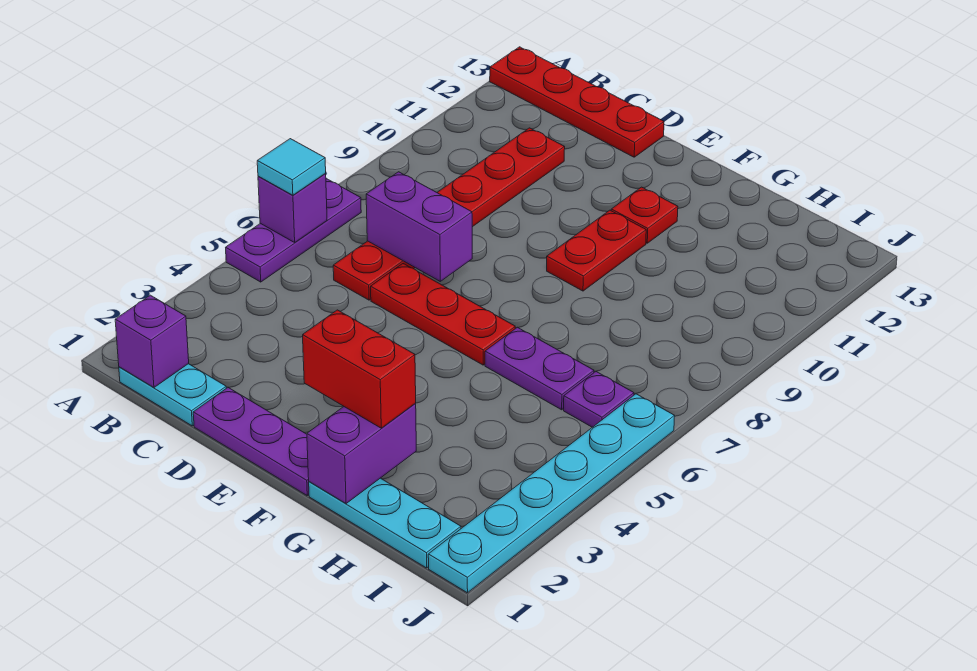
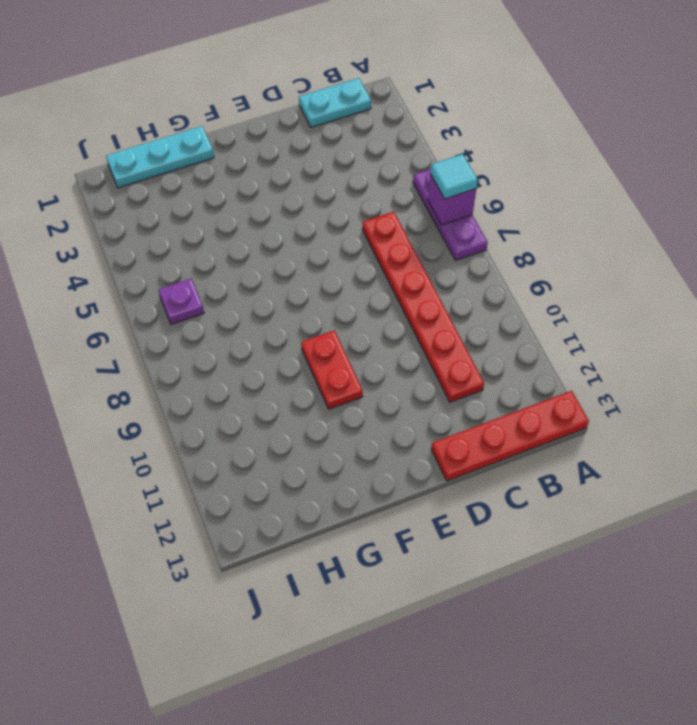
none -> purple 1x3 plate [193,388,309,495]
none -> red 1x3 plate [371,264,515,365]
none -> red 1x1 plate [611,187,678,243]

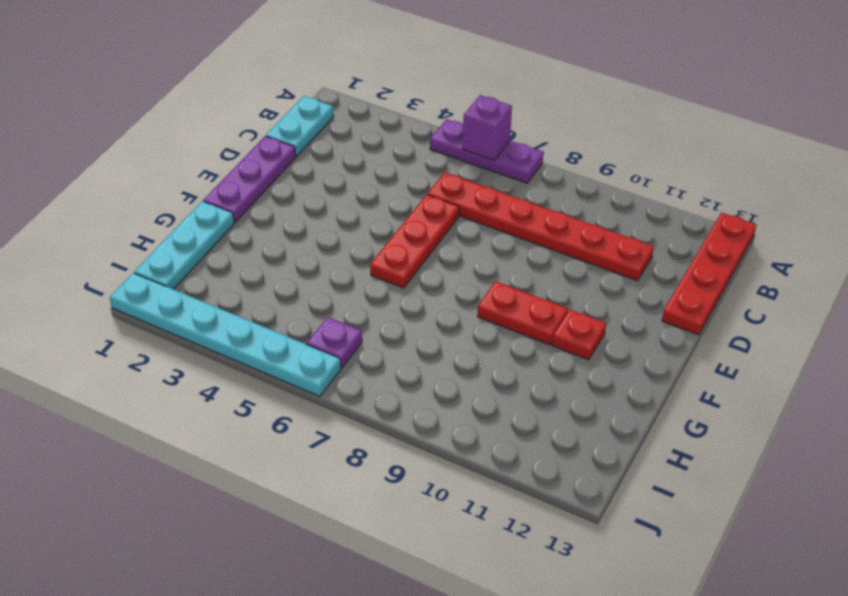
none -> purple 1x2 plate [485,327,594,410]
none -> purple 1x1 brick [115,295,189,387]
none -> purple 1x2 brick [366,172,472,281]

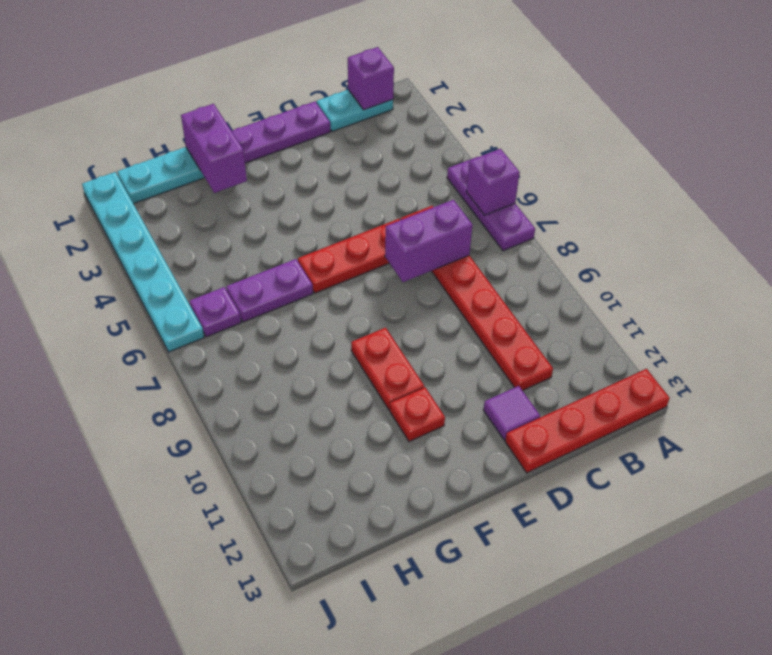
purple 1x1 tile [483,386,540,440] -> none
none -> cyan 1x1 tile [257,139,326,195]
none -> red 1x2 brick [303,310,416,428]

